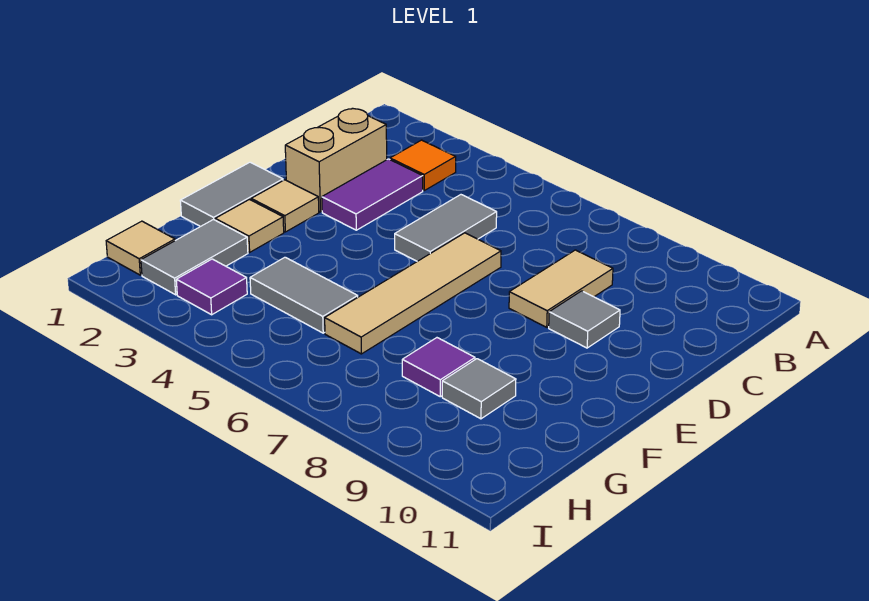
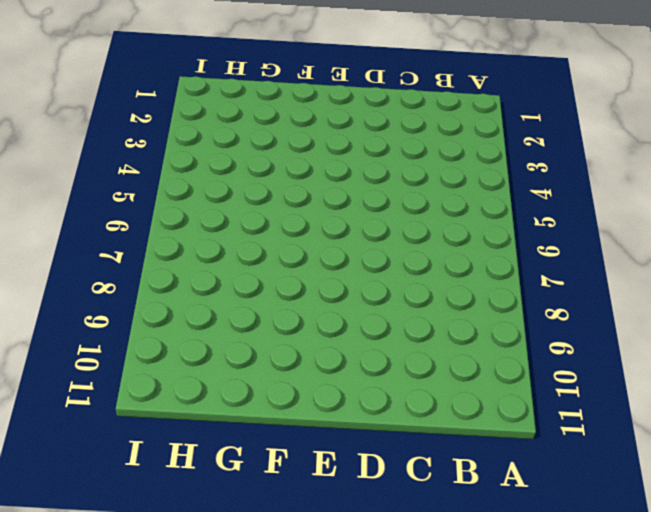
none -> orange 1x1 tile [390,140,456,190]
none -> tan 1x2 brick [285,108,387,212]
none -> purple 1x2 tile [322,159,423,230]

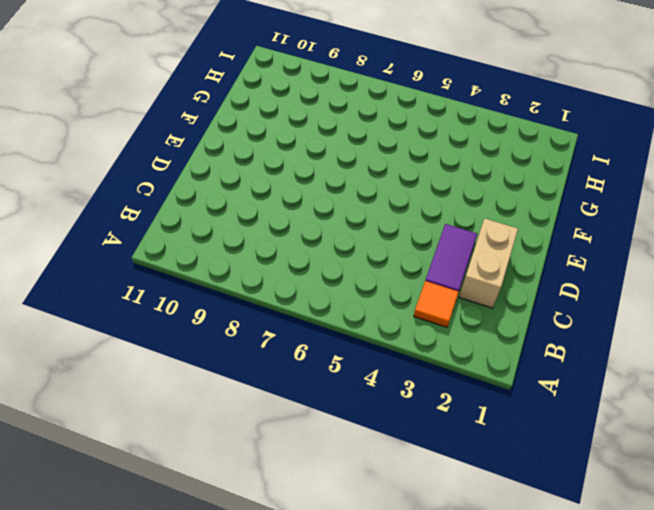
none -> grey 1x2 tile [395,195,497,261]
none -> tan 1x2 tile [509,250,613,327]
none -> tan 1x4 tile [325,233,501,354]

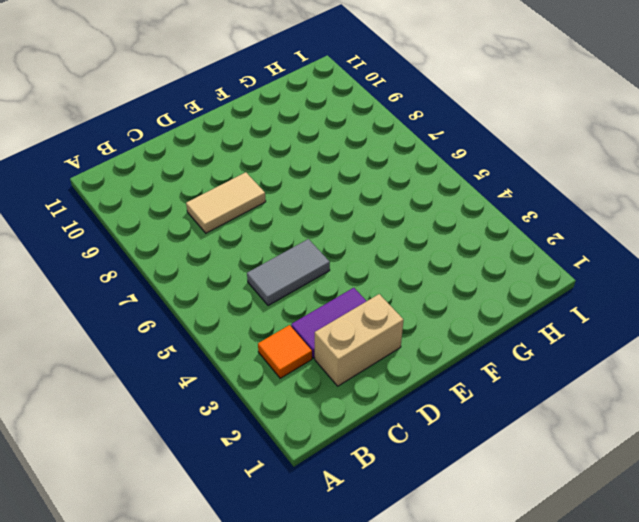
none -> tan 1x4 tile [325,233,501,354]
none -> grey 1x1 tile [549,291,620,348]
none -> grey 1x2 tile [180,162,283,227]

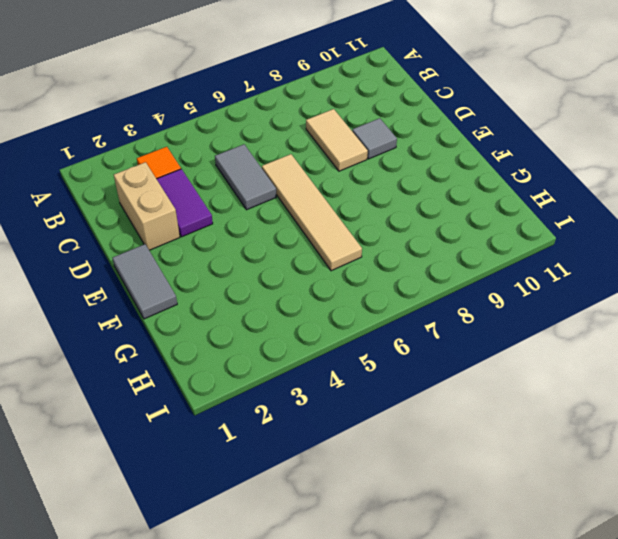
none -> tan 1x1 tile [251,180,319,232]
none -> tan 1x1 tile [215,200,284,252]
none -> grey 1x2 tile [141,219,248,295]

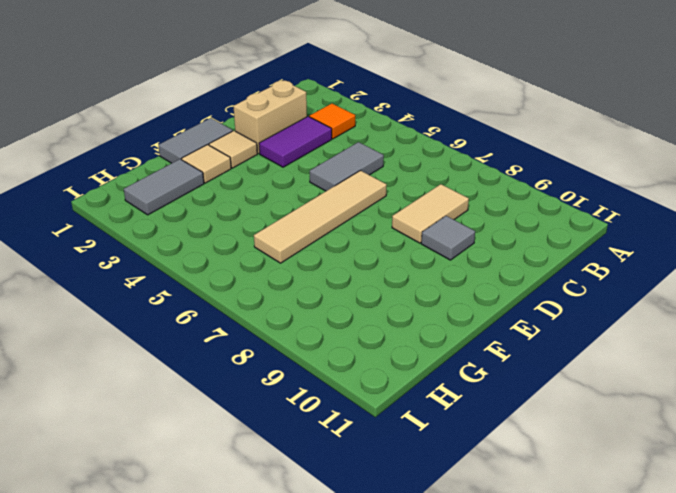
none -> grey 1x2 tile [250,257,358,333]
none -> purple 1x1 tile [402,338,475,397]
none -> grey 1x1 tile [442,359,516,419]

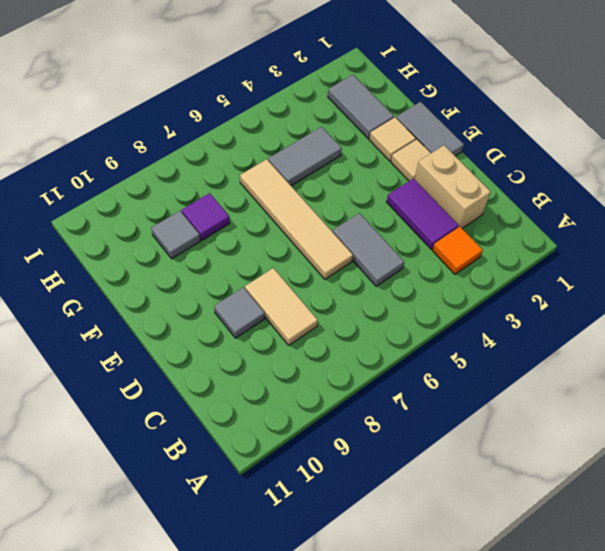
none -> tan 1x1 tile [106,221,175,275]
none -> purple 1x1 tile [176,259,247,315]

